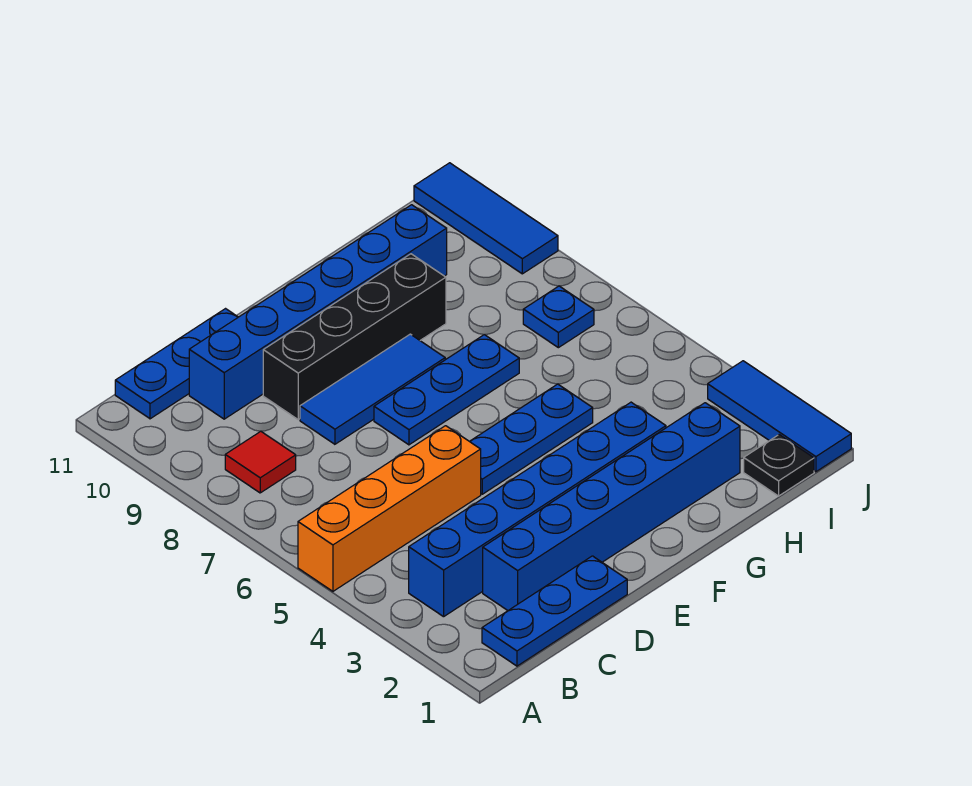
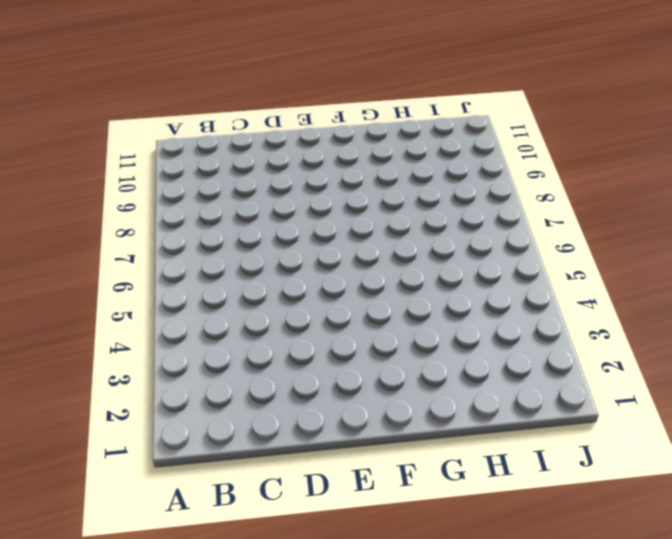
none -> orange 1x4 brick [298,426,481,591]
none -> blue 1x3 plate [482,556,627,666]
none -> blue 1x6 brick [409,402,666,617]

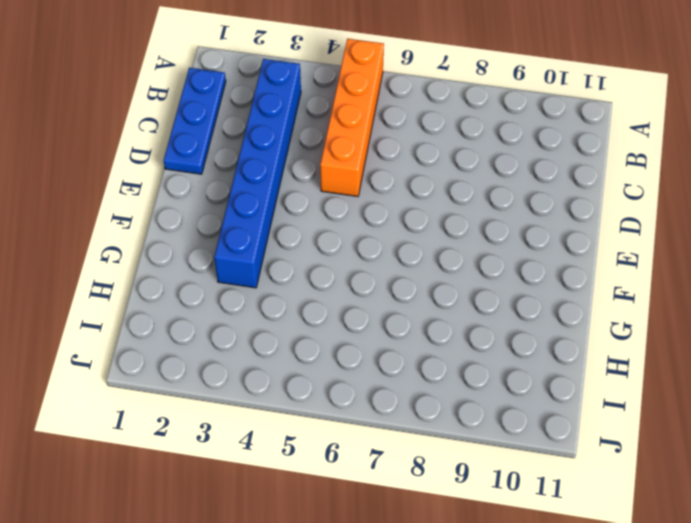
none -> red 1x1 tile [225,431,296,493]
none -> blue 1x3 plate [115,309,238,419]
none -> blue 1x6 brick [483,403,740,610]

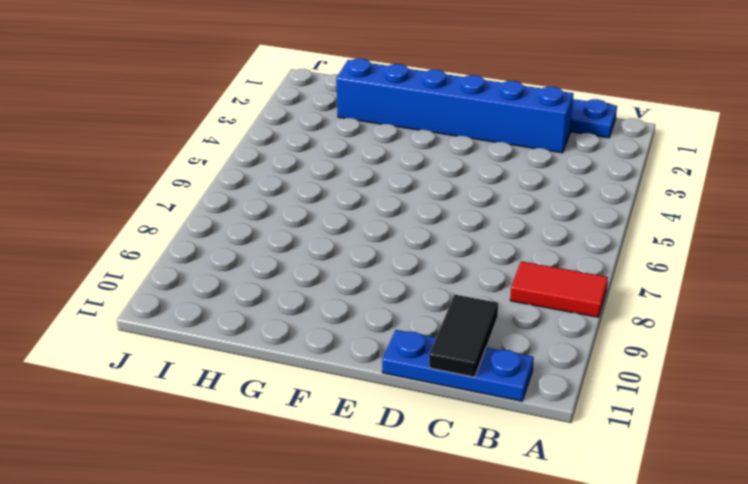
red 1x2 tile [510,261,608,317] -> red 1x1 tile [225,431,296,493]
black 1x2 tile [429,295,498,377] -> none
none -> orange 1x4 brick [298,426,481,591]
none -> blue 1x6 brick [409,402,666,617]
none -> blue 1x6 brick [189,205,447,419]

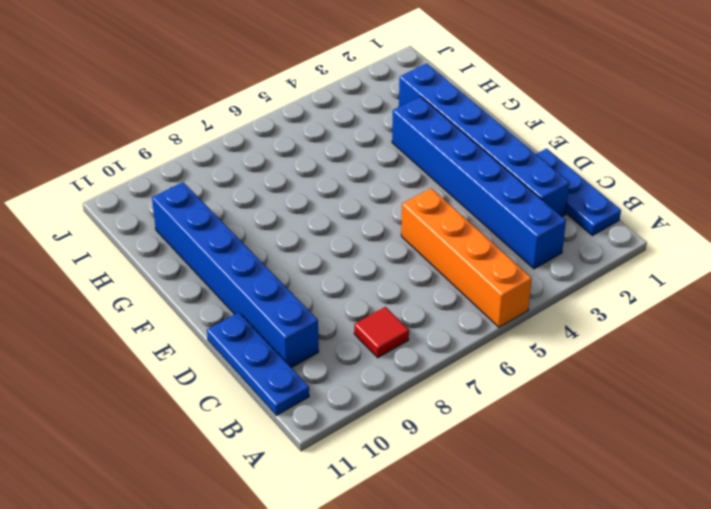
none -> blue 1x3 tile [300,334,445,444]
none -> black 1x4 brick [263,254,446,419]
none -> blue 1x3 plate [470,384,593,494]

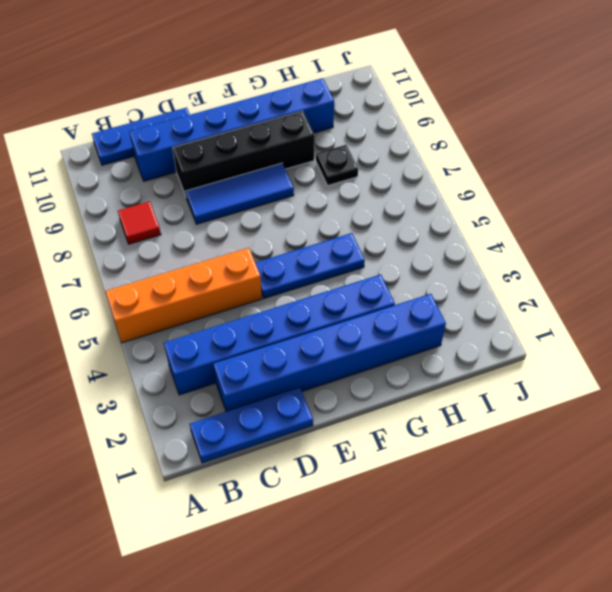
black 1x1 plate [316,145,358,185] -> black 1x1 plate moved to [744,435,814,496]
none -> blue 1x3 plate [374,335,519,445]
none -> blue 1x1 plate [523,286,594,348]
none -> blue 1x3 tile [708,361,851,472]

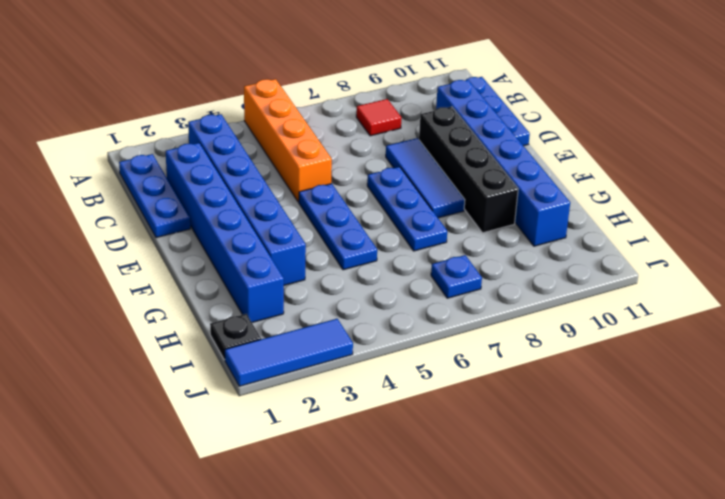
none -> blue 1x3 tile [414,163,558,274]

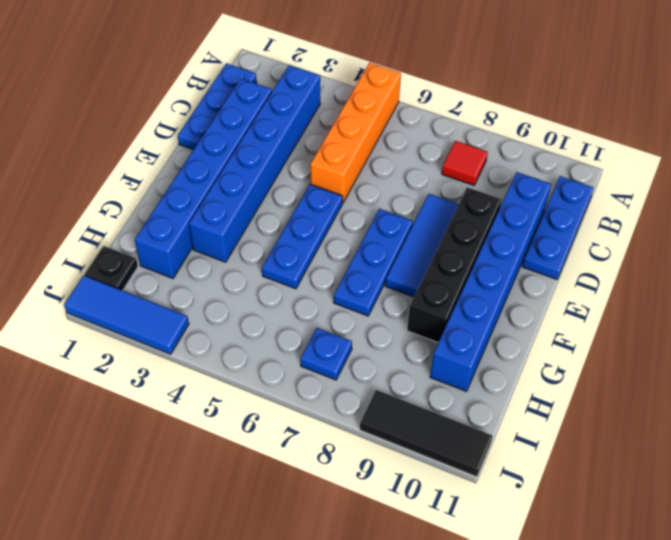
black 1x3 tile [360,390,493,477] -> blue 1x3 tile [414,163,558,274]

